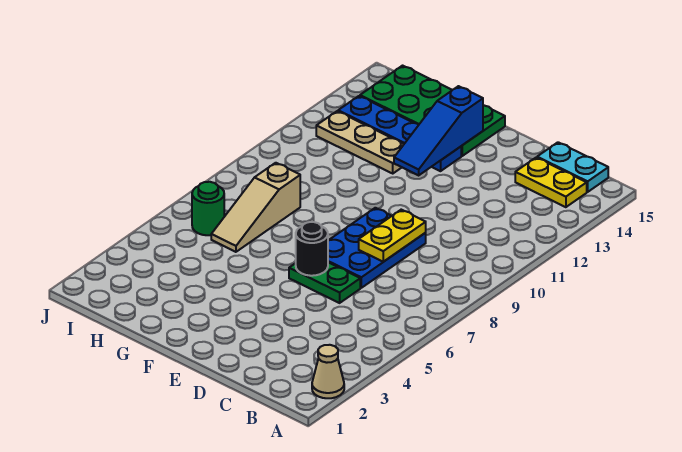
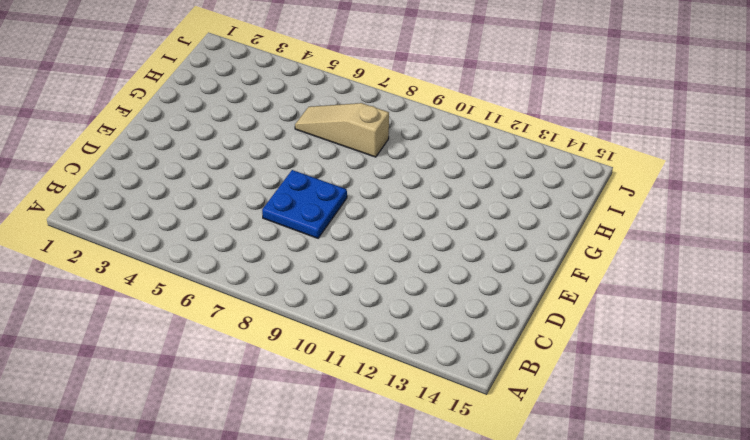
blue 2x2 plate [262,170,347,238] -> blue 2x3 plate [328,208,426,288]
none -> tan 1x1 cone [312,345,344,398]
none -> yellow 1x2 plate [515,158,587,207]
none -> cyan 1x2 plate [537,142,608,192]

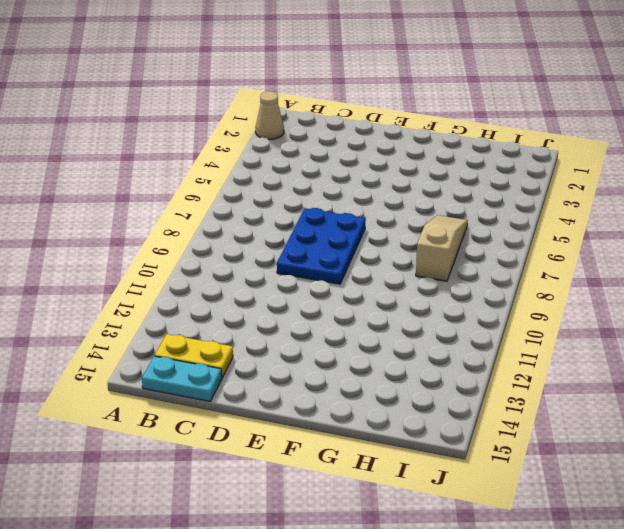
none -> green 1x2 plate [289,262,360,303]
none -> blue 1x4 plate [338,96,461,171]
none -> green 2x4 plate [360,66,505,156]

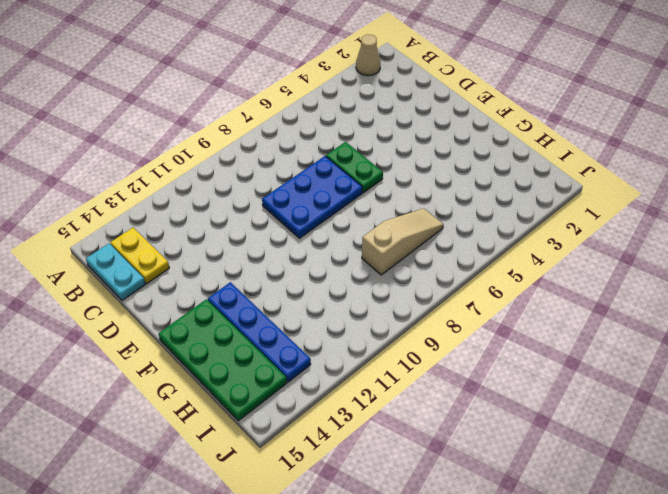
none -> tan 1x3 plate [316,111,404,173]
none -> green 1x1 round brick [192,182,224,235]
none -> yellow 1x2 plate [359,210,426,262]

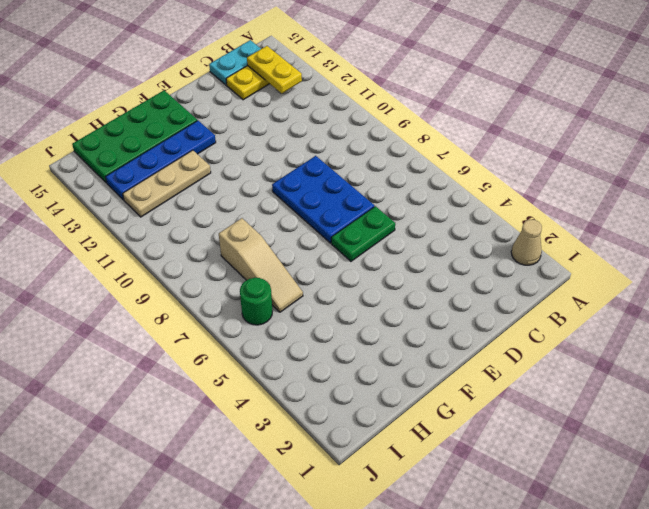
yellow 1x2 plate [247,46,302,93] -> yellow 1x2 plate moved to [359,210,426,262]
none -> black 1x1 round brick [296,222,328,276]
none -> blue 1x3 slope [394,86,483,175]

